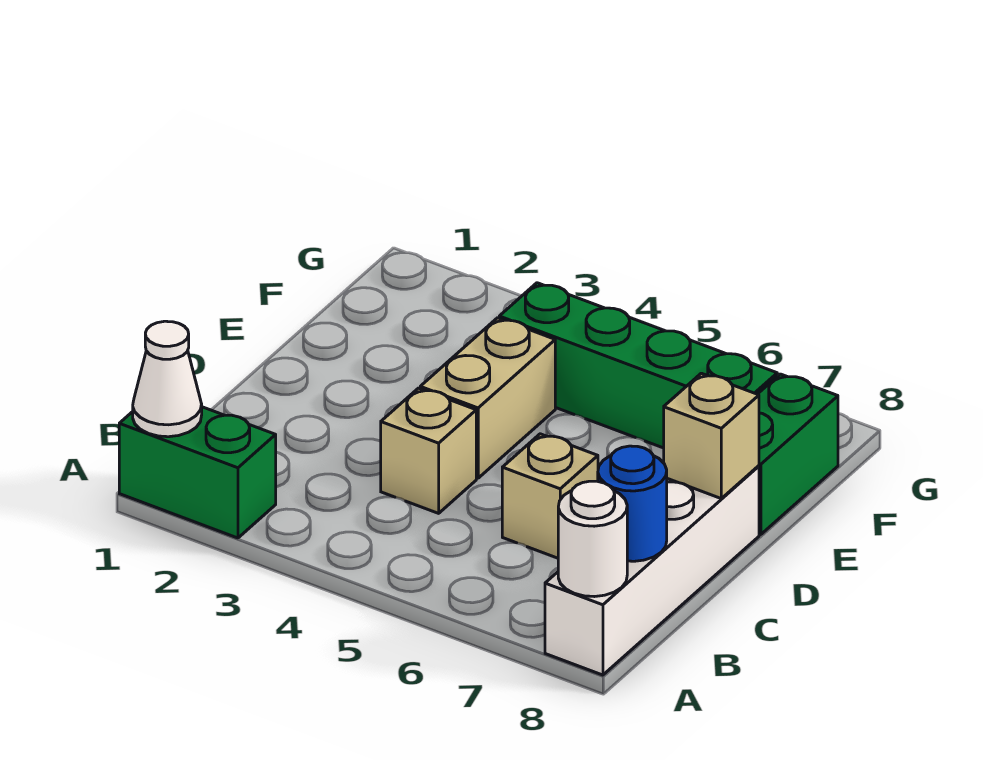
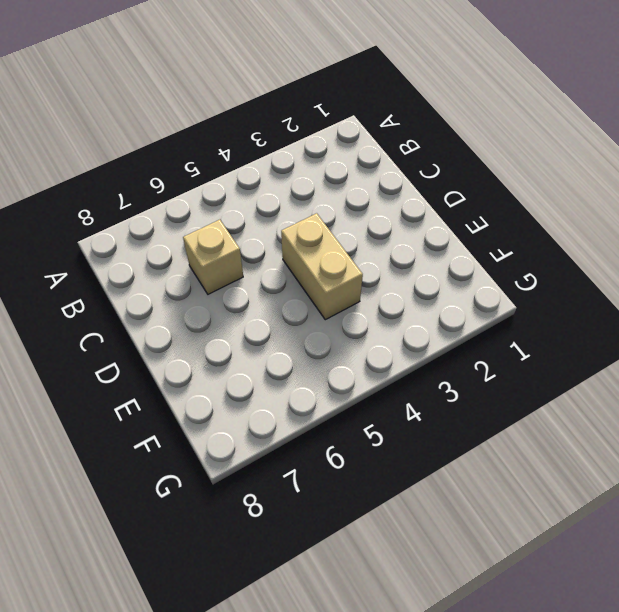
none -> green 1x2 brick [119,407,276,538]
none -> white 1x4 brick [545,466,759,675]

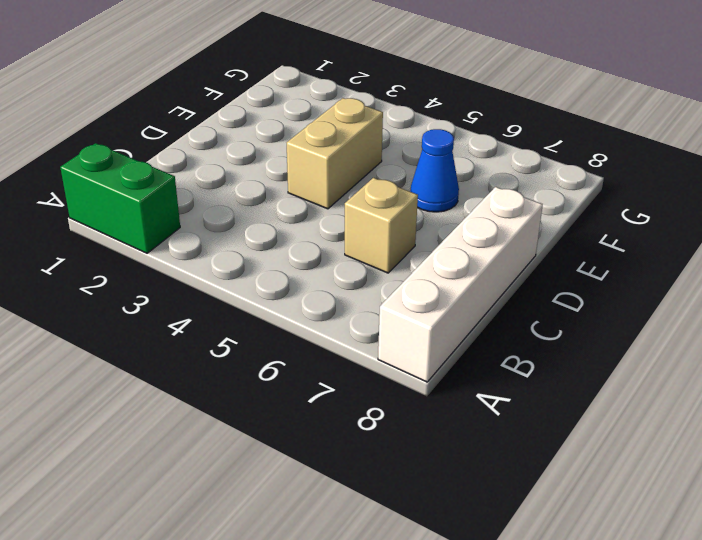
blue 1x1 cone [410,129,459,212] -> none
none -> tan 1x1 brick [381,388,476,513]
none -> green 1x2 brick [758,374,838,534]

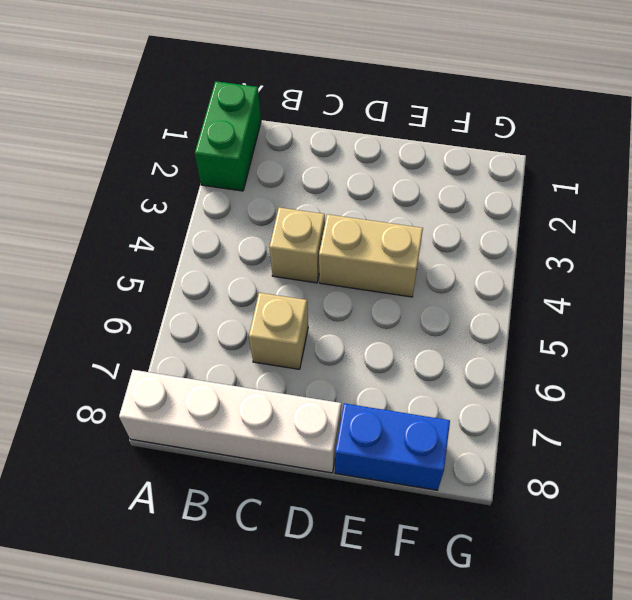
blue 1x2 brick [335,403,450,490] -> green 1x2 brick [758,374,838,534]
none -> green 1x4 brick [499,283,777,448]
none -> white 1x1 cone [133,321,202,437]

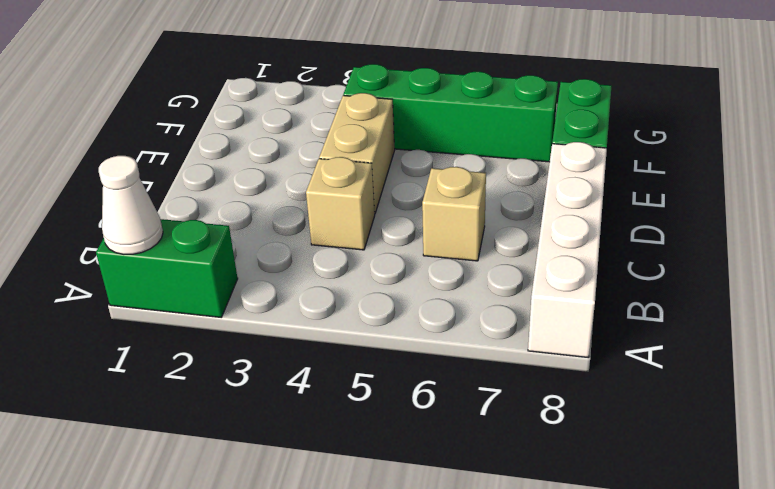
none -> white 1x1 round brick [558,481,627,597]
none -> blue 1x1 round brick [598,446,667,561]

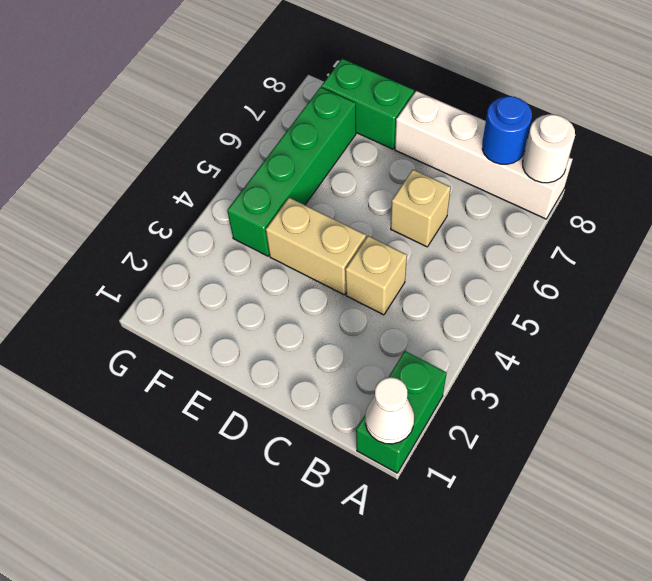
none -> tan 1x1 brick [664,373,759,498]

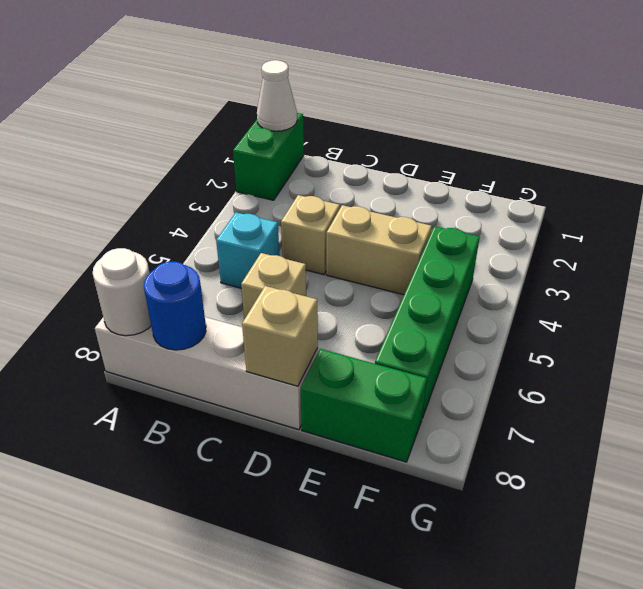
cyan 1x1 brick [216,212,279,288] -> none

